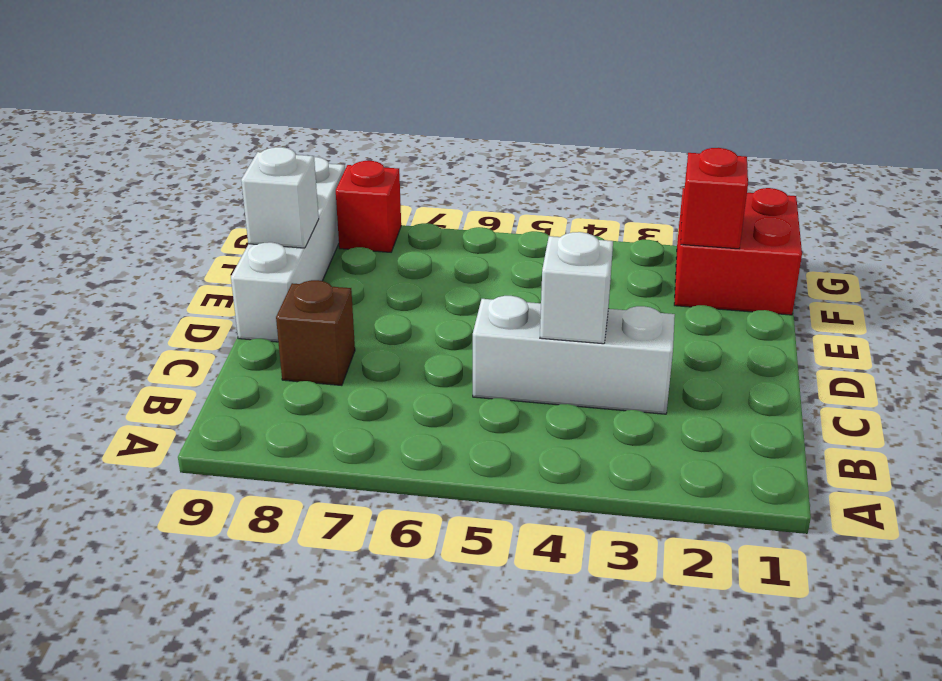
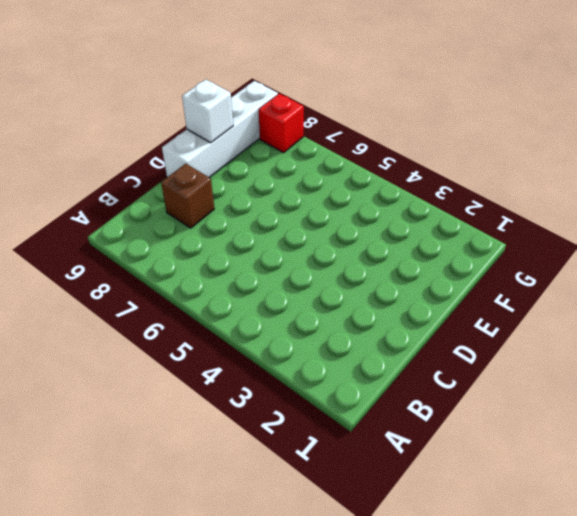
none -> white 1x3 brick [473,296,675,414]
none -> red 2x2 brick [674,188,802,315]

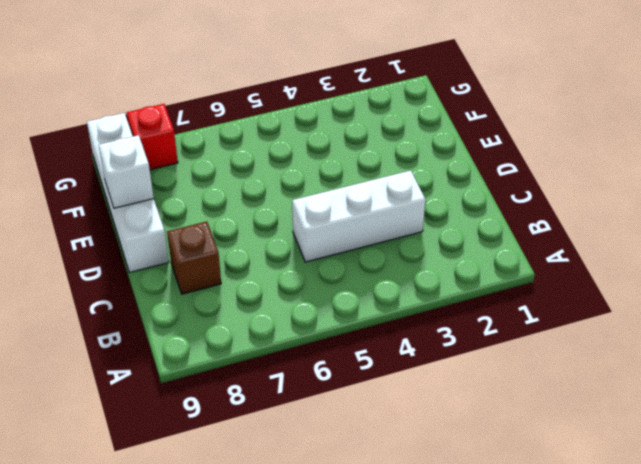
none -> red 2x2 brick [674,188,802,315]
none -> white 1x1 brick [540,232,613,344]

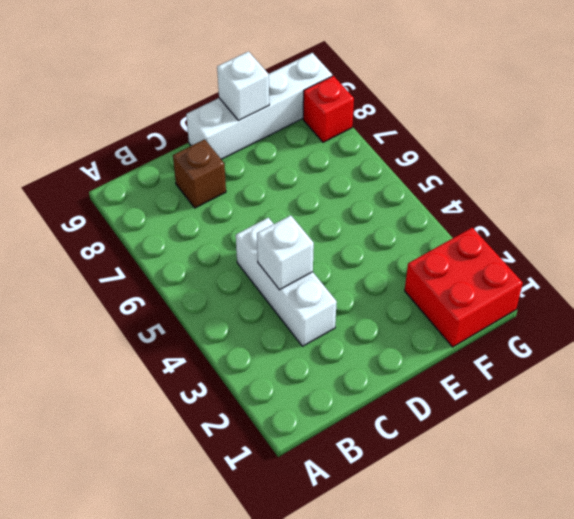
none -> red 1x1 brick [681,148,748,249]

